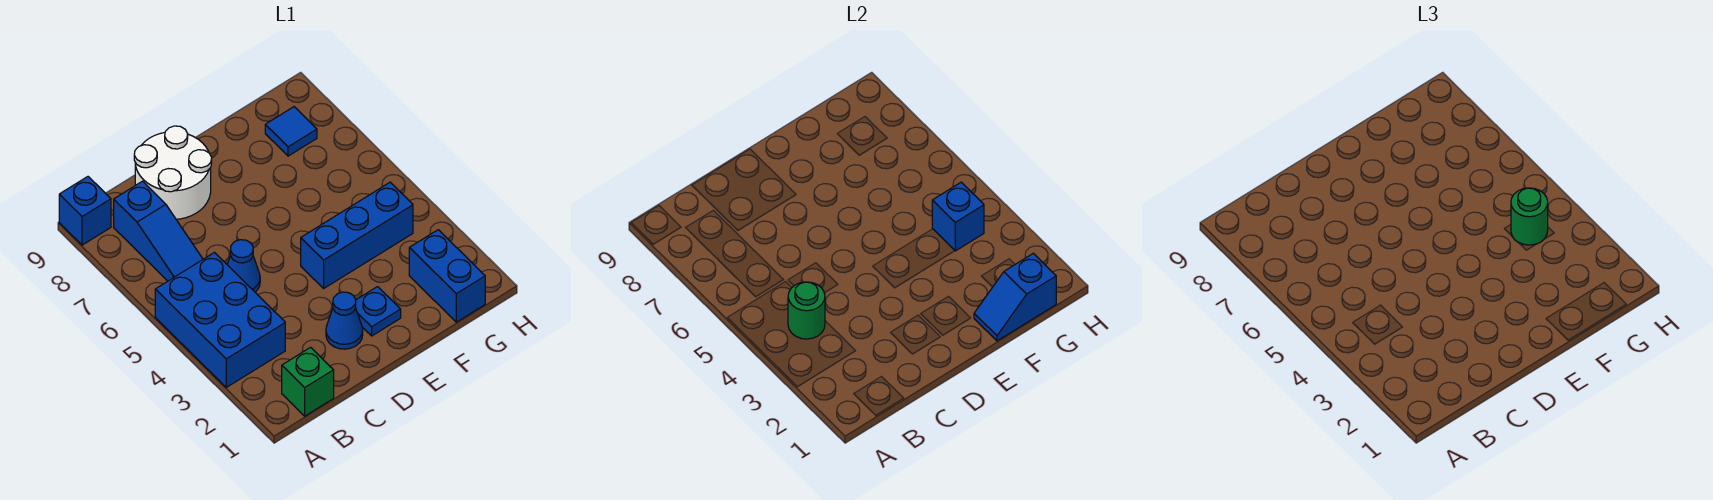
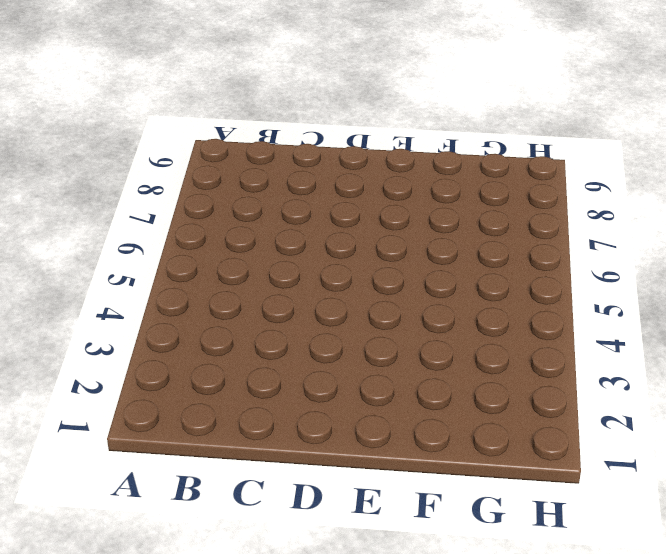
none -> blue 2x3 brick [155,253,285,387]
none -> blue 1x1 brick [59,177,111,245]
none -> green 1x1 brick [282,347,334,416]

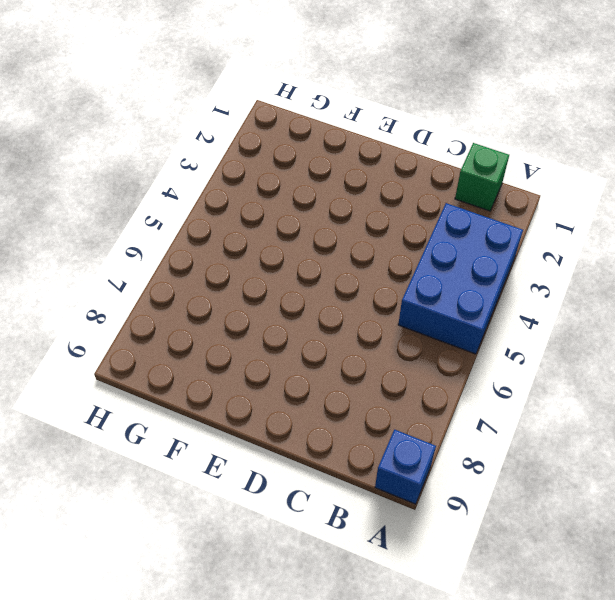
none -> blue 1x3 slope [114,181,203,281]
none -> blue 1x1 cone [227,240,260,292]
none -> white 2x2 round brick [134,126,212,219]

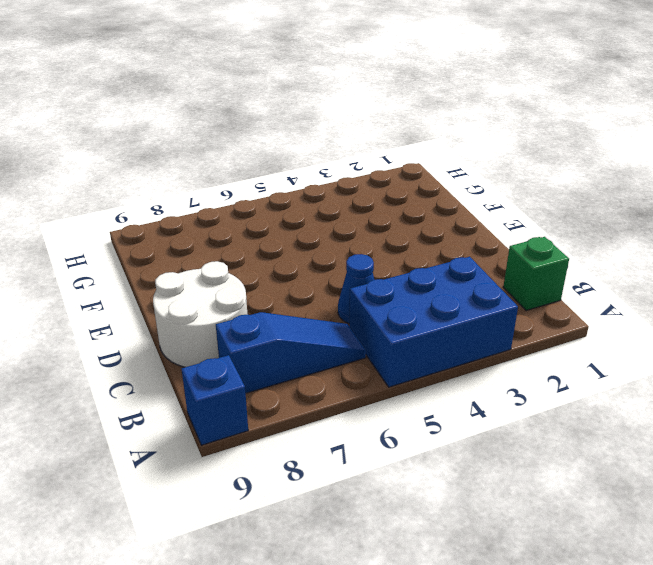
none -> blue 1x1 cone [326,292,363,349]
none -> blue 1x1 plate [355,287,401,336]
none -> blue 1x3 brick [301,182,413,288]

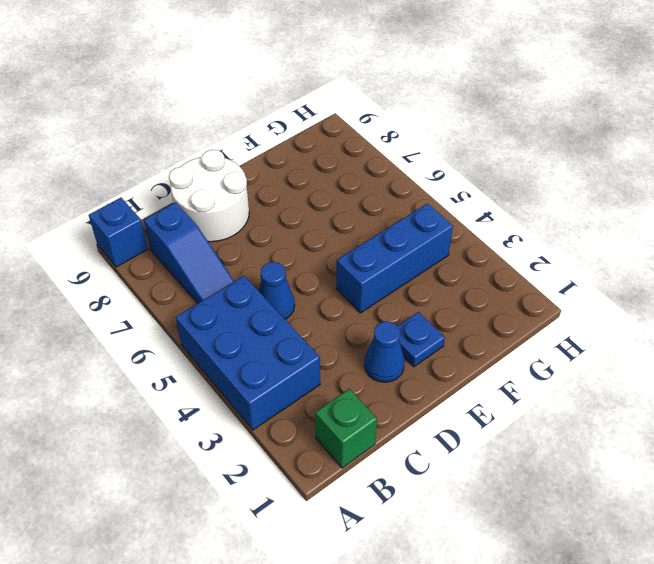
none -> blue 1x2 brick [409,230,485,322]
none -> blue 1x1 tile [265,107,317,156]
none -> green 1x1 round brick [788,282,825,339]

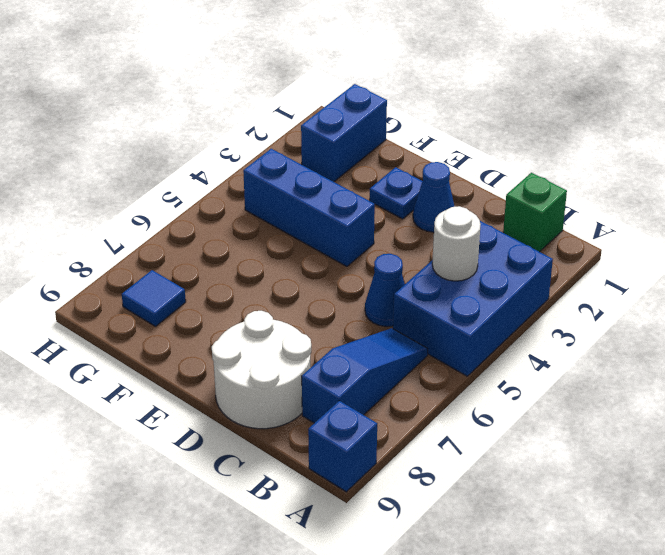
white 1x1 round brick [432,206,481,281] -> green 1x1 round brick [788,282,825,339]
none -> blue 1x2 slope [974,253,1056,341]
none -> blue 1x1 brick [932,182,984,251]
none -> green 1x1 round brick [1511,188,1548,245]

